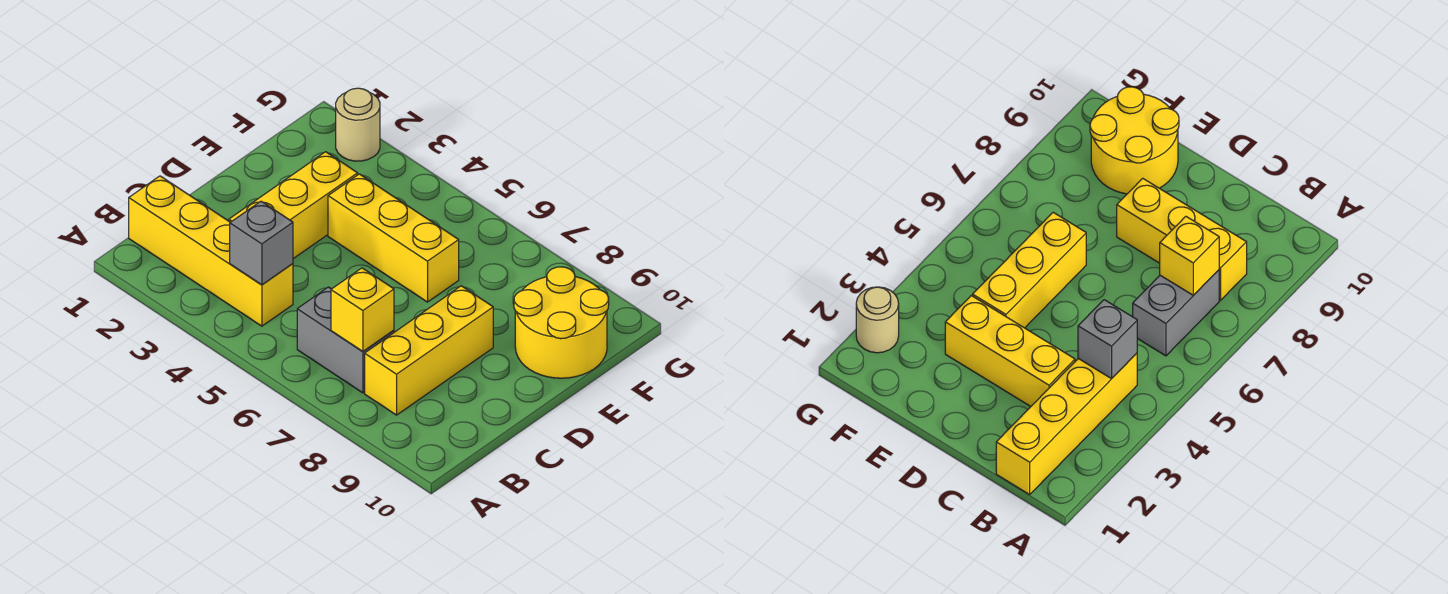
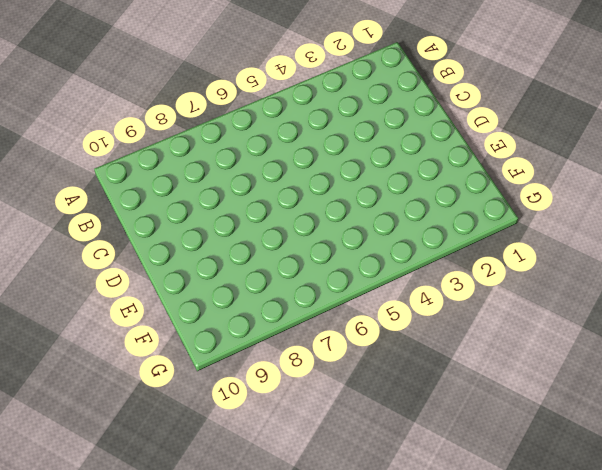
none -> yellow 1x4 brick [129,176,293,326]
none -> grey 1x2 brick [297,287,394,393]

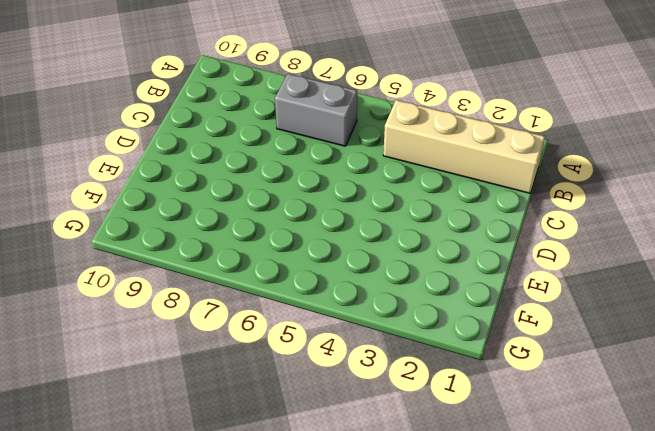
tan 1x4 brick [383,100,545,193] -> yellow 1x4 brick [129,176,293,326]
none -> yellow 1x3 brick [365,286,493,415]
none -> yellow 1x3 brick [229,152,358,259]

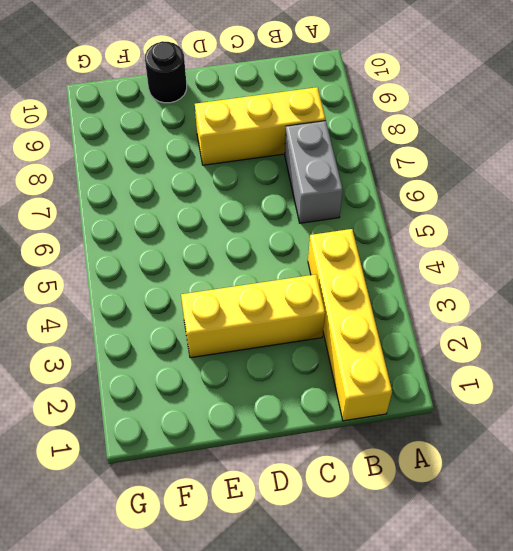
black 1x1 round brick [145,41,187,103] -> yellow 2x2 round brick [514,267,609,378]
none -> yellow 1x3 brick [328,174,459,302]
none -> tan 1x1 round brick [336,88,380,161]

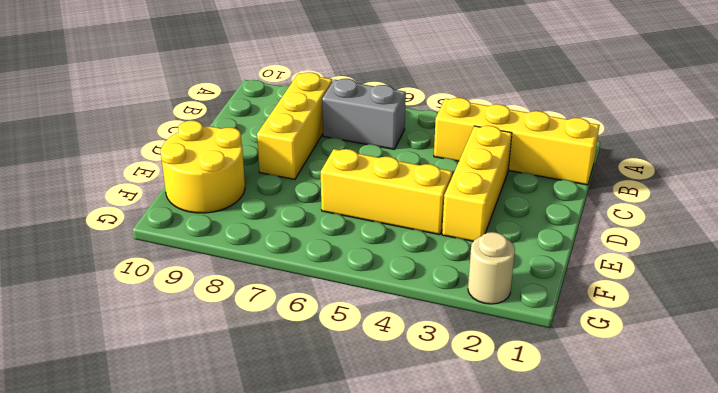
none -> grey 1x1 brick [230,201,293,285]
none -> yellow 1x1 brick [331,268,394,352]

